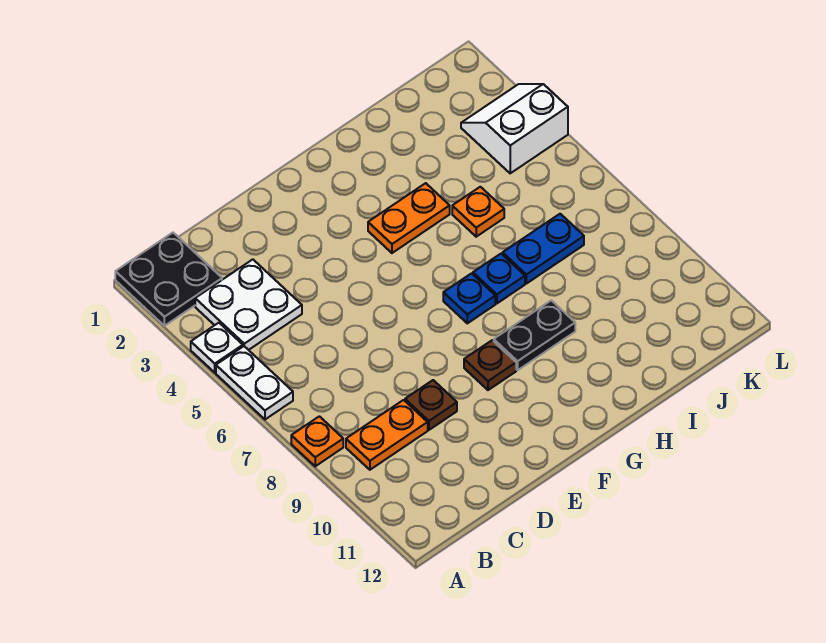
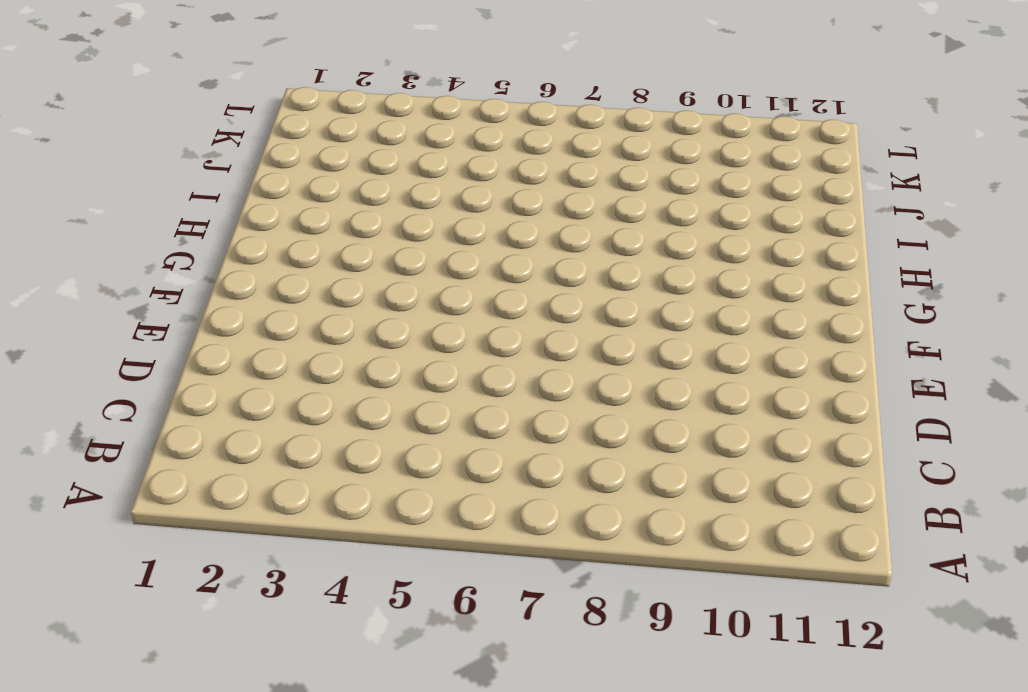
none -> black 2x2 plate [115,233,222,326]
none -> white 1x1 plate [191,323,243,373]
none -> white 1x2 plate [216,346,293,419]

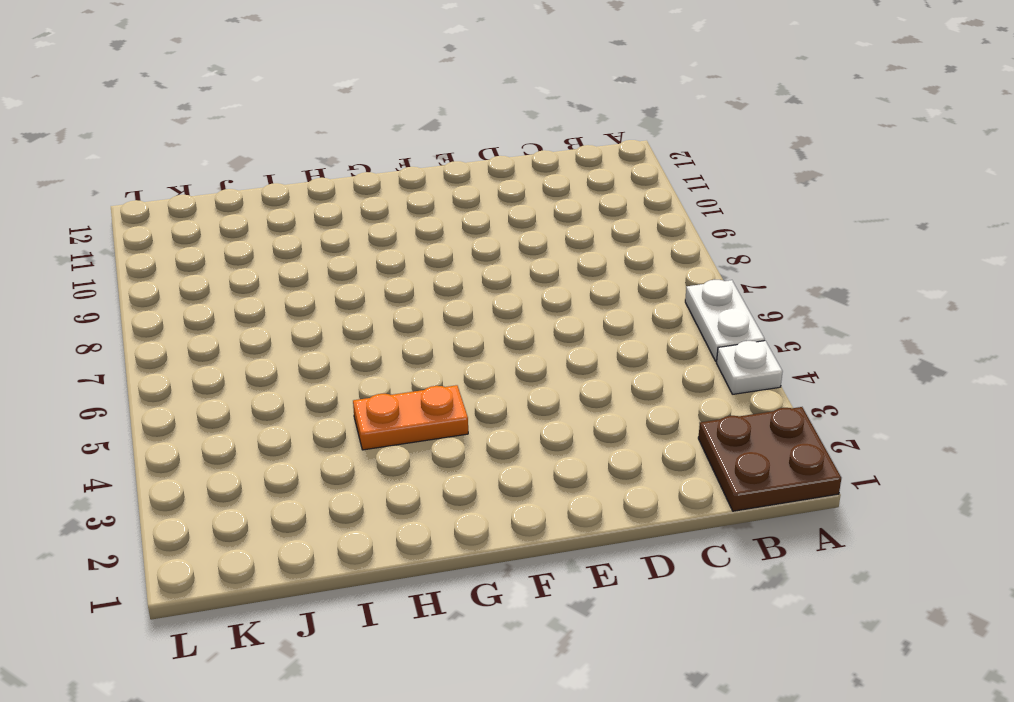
brown 2x2 plate [698,407,841,511] -> black 2x2 plate [115,233,222,326]
none -> orange 1x1 plate [291,416,343,466]
none -> white 2x2 plate [195,259,302,350]
none -> orange 1x2 plate [346,400,428,470]

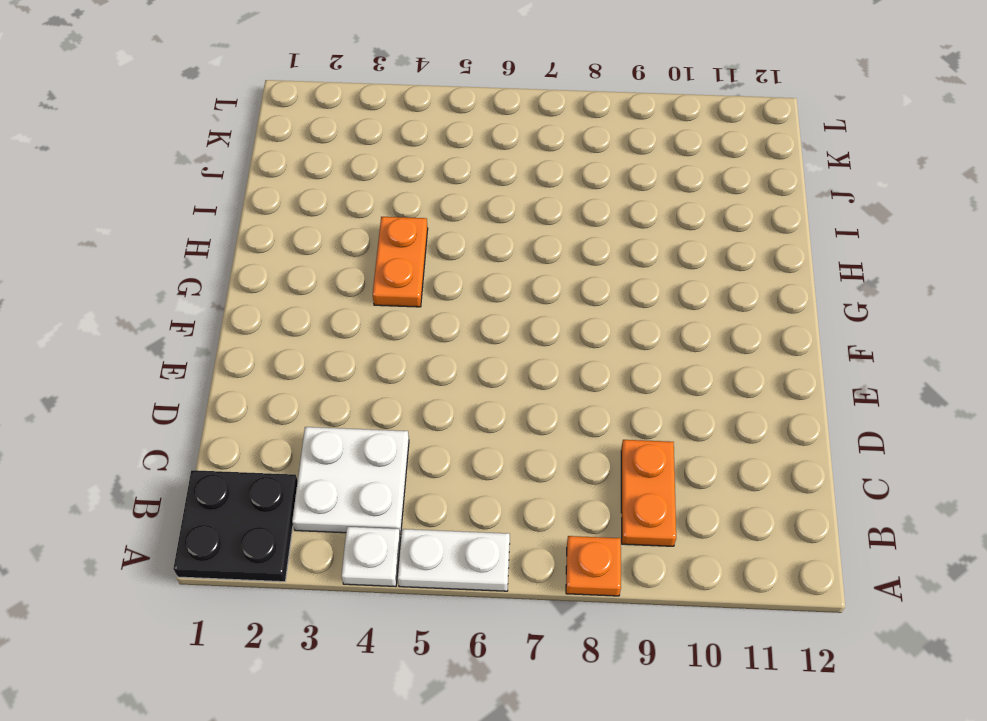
none -> brown 1x1 plate [405,380,457,430]
none -> brown 1x1 plate [464,340,516,390]
none -> blue 1x1 plate [443,273,495,323]

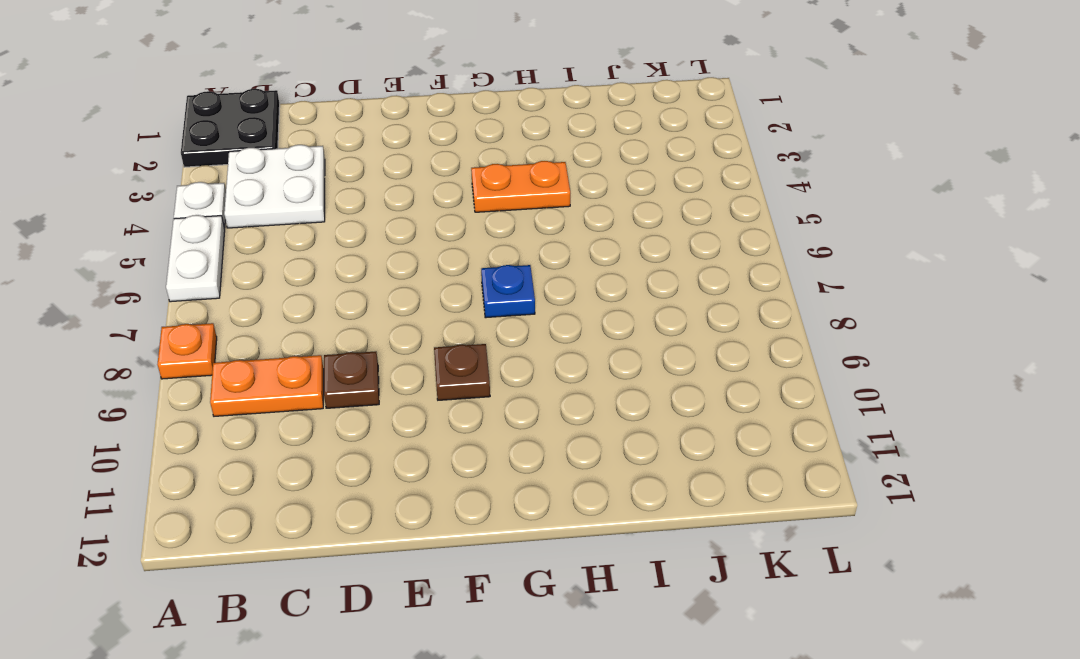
none -> black 1x2 plate [494,300,575,370]
none -> blue 1x1 plate [473,254,525,303]
none -> orange 1x1 plate [452,187,504,237]

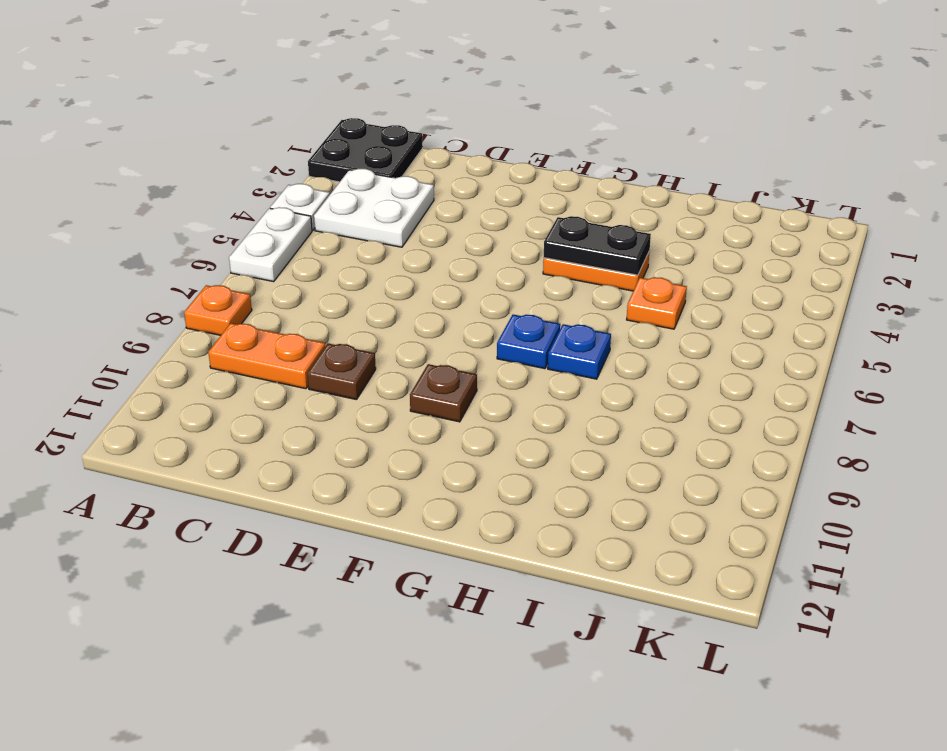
black 1x2 plate [544,216,651,275] -> black 1x2 plate moved to [494,300,575,370]
none -> blue 1x2 plate [503,214,584,284]
none -> white 2x2 slope [461,84,568,173]

